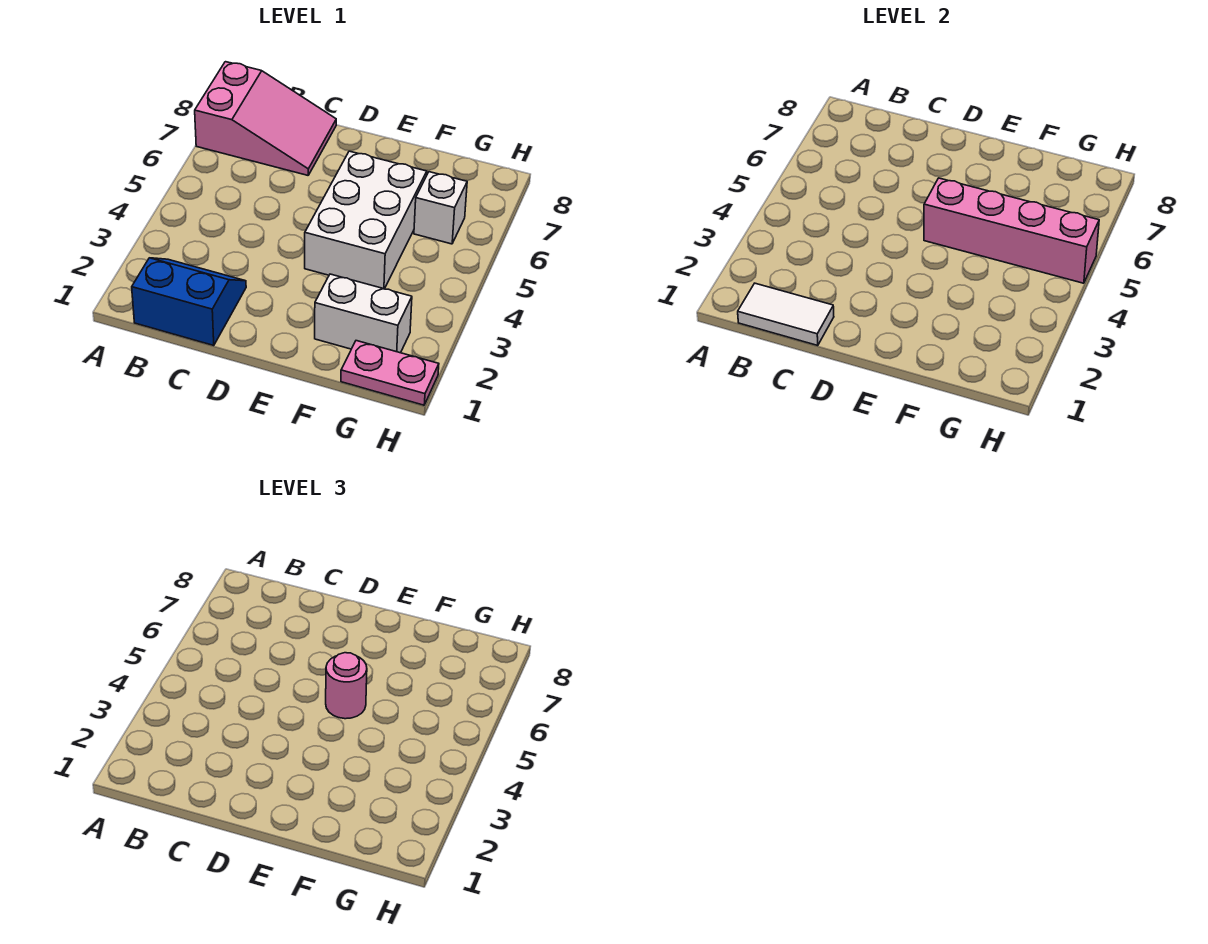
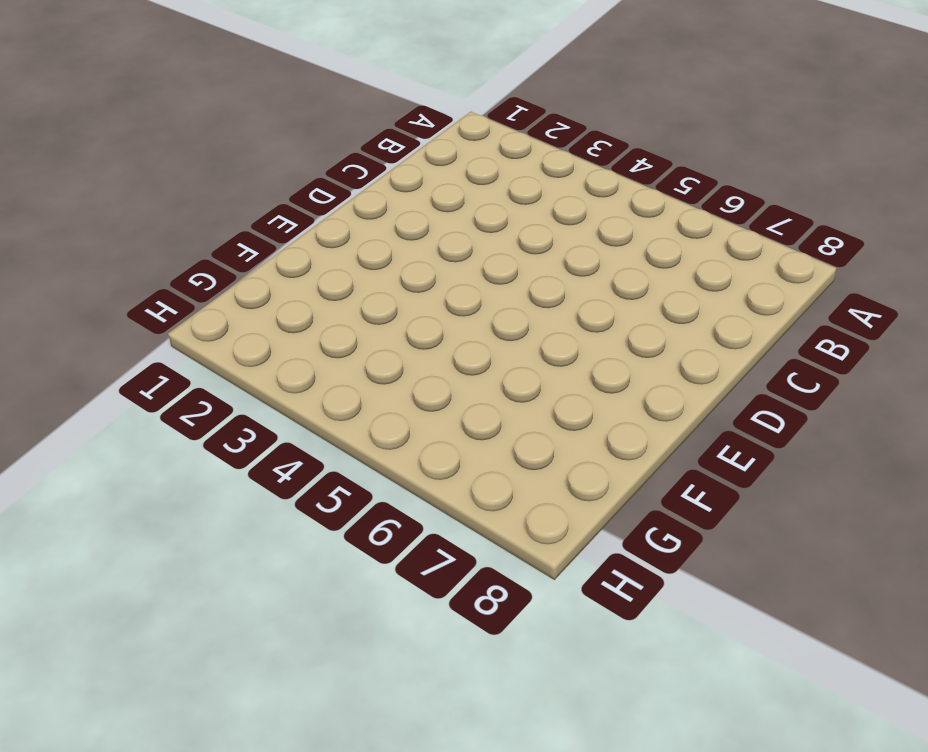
none -> pink 2x3 slope [195,62,336,175]
none -> blue 2x2 slope [132,258,246,346]

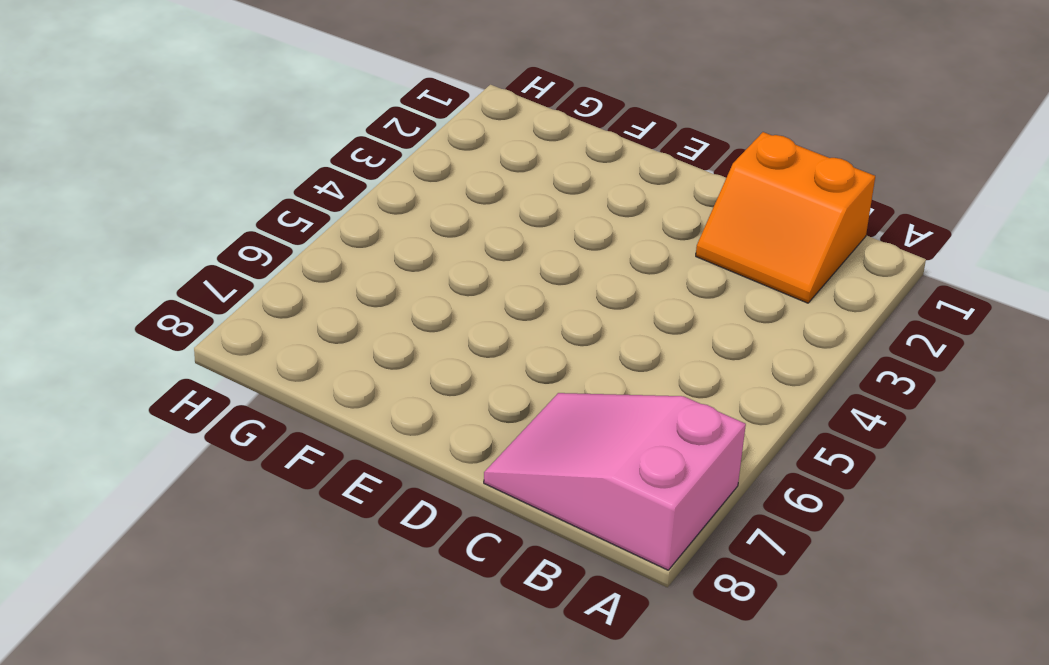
orange 2x2 slope [696,132,875,303] -> blue 2x2 slope [132,258,246,346]
none -> white 2x3 brick [305,151,427,289]
none -> white 1x2 brick [315,274,412,353]

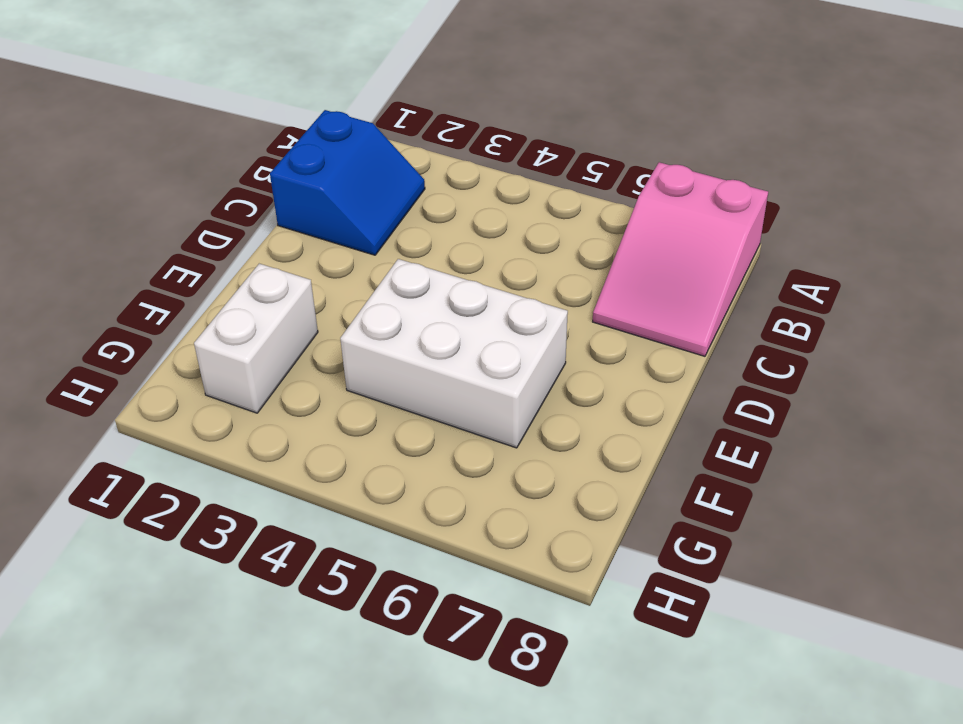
none -> pink 1x2 plate [341,341,439,405]
none -> white 1x1 brick [414,172,467,244]

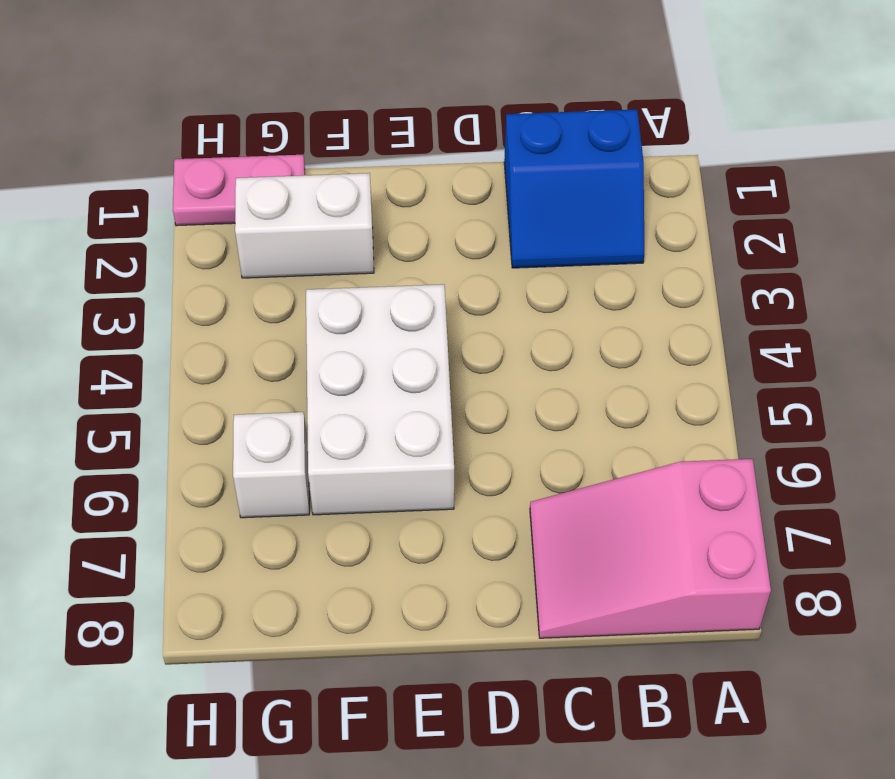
none -> white 1x2 tile [738,283,834,346]
none -> pink 1x4 brick [924,178,1099,283]

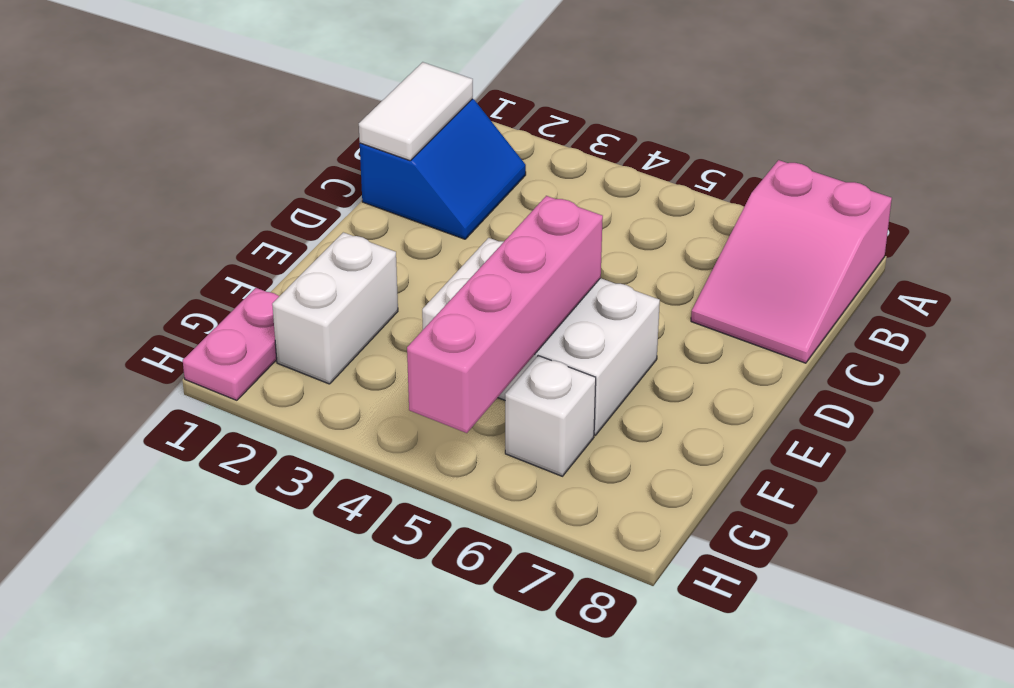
none -> pink 1x1 round brick [326,653,367,719]

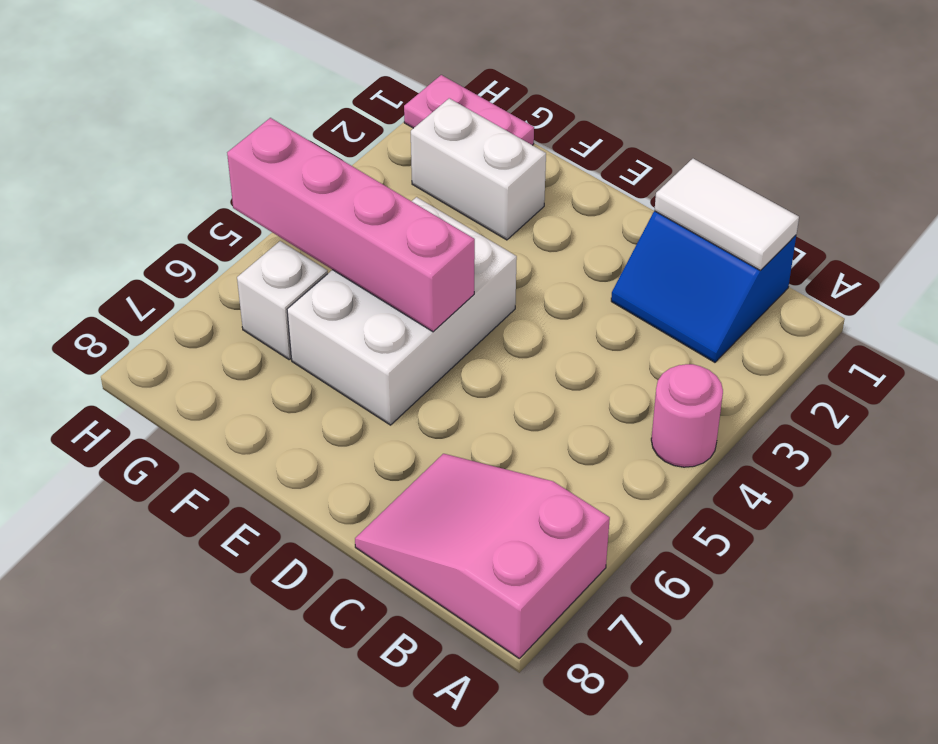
pink 1x1 round brick [651,364,723,467] -> pink 1x1 round brick moved to [326,653,367,719]

